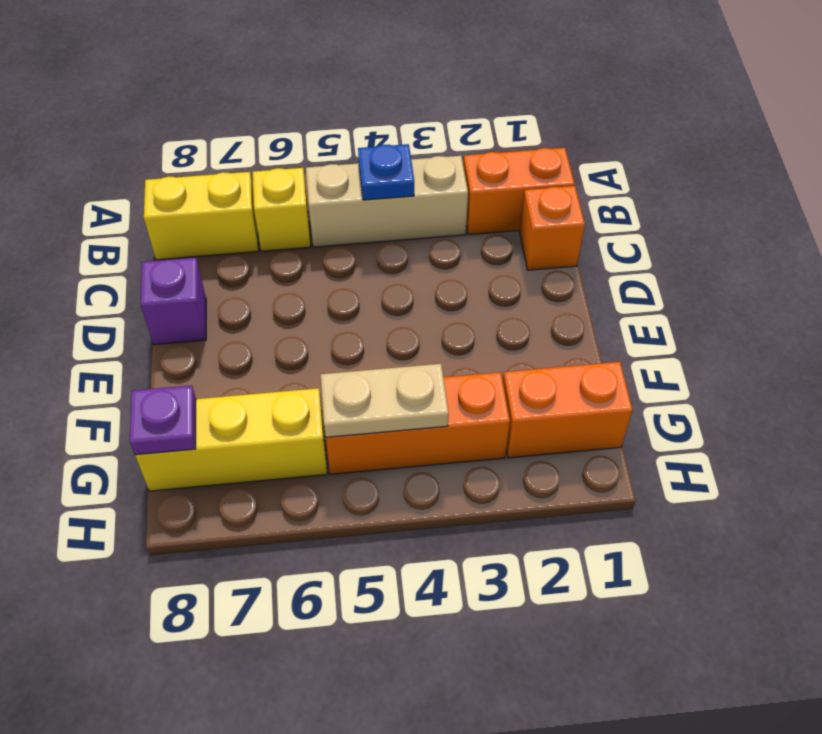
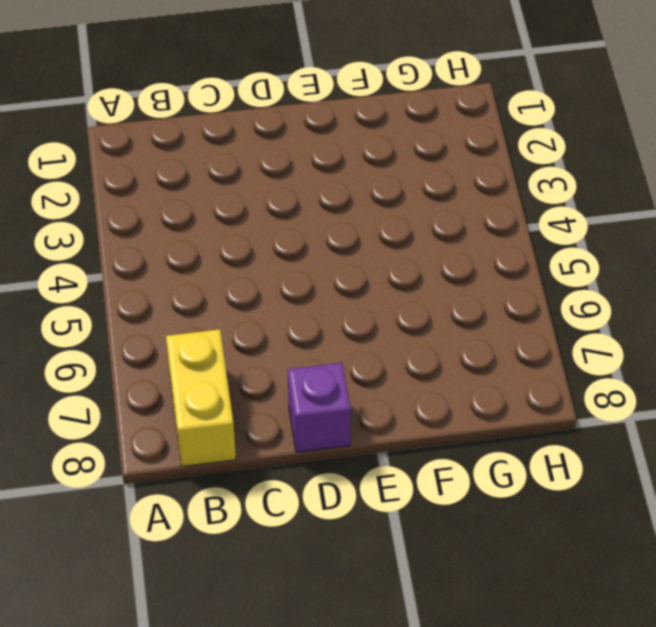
none -> orange 1x2 brick [463,148,575,235]
none -> tan 1x3 brick [306,156,468,247]
none -> yellow 1x1 brick [253,168,311,251]

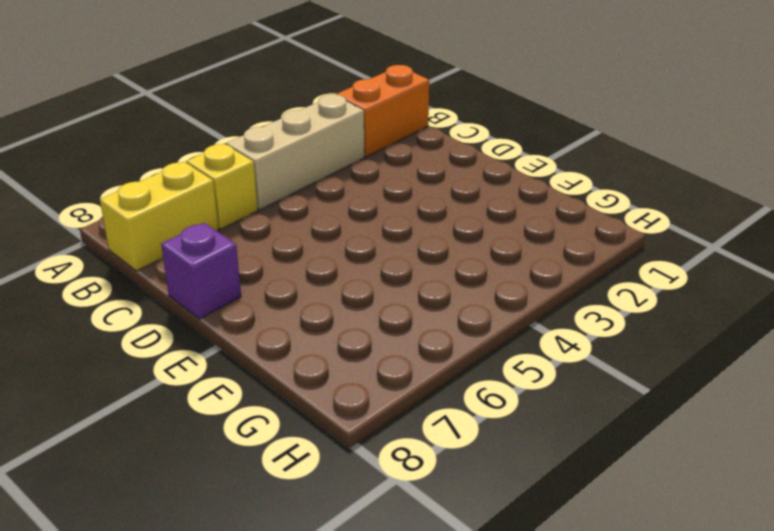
none -> orange 1x1 brick [520,186,585,270]
none -> orange 1x2 brick [503,362,633,458]
none -> orange 1x3 brick [326,372,510,474]

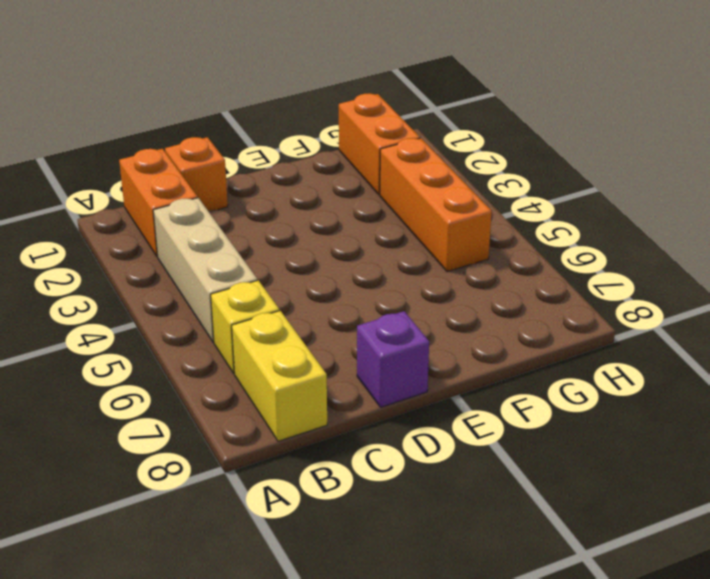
none -> yellow 1x3 brick [135,388,327,491]
none -> blue 1x1 plate [358,144,414,200]
none -> tan 1x2 plate [321,364,449,437]

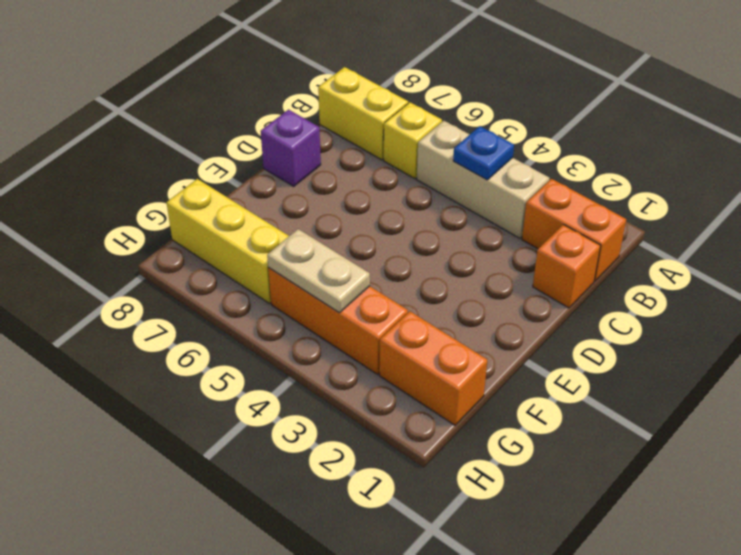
none -> purple 1x1 plate [130,385,196,455]

